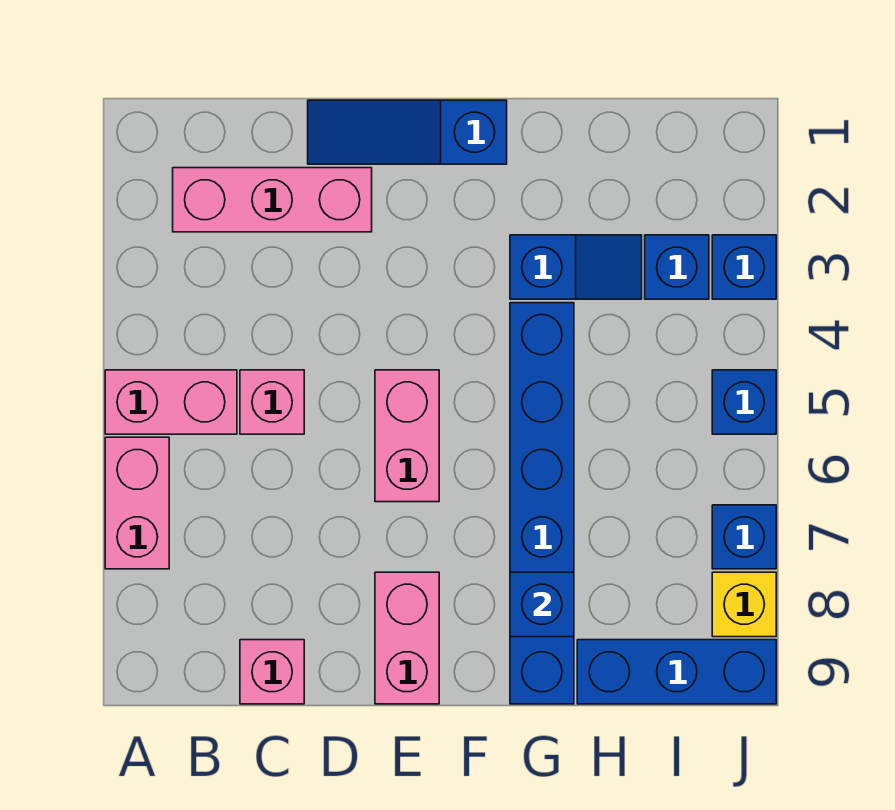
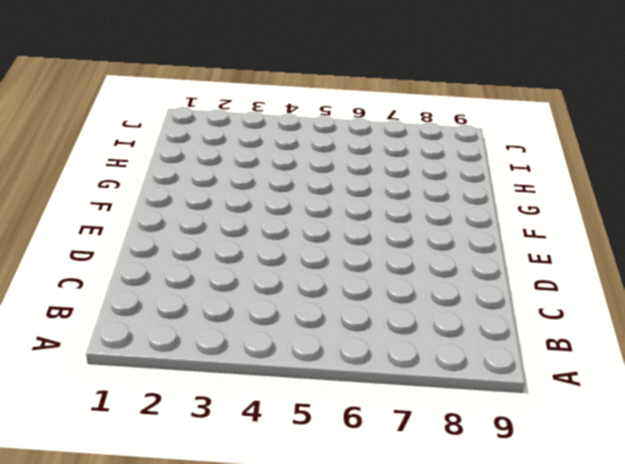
none -> pink 1x2 brick [105,370,237,434]
none -> pink 1x2 brick [105,437,169,569]
none -> pink 1x3 brick [173,168,372,232]

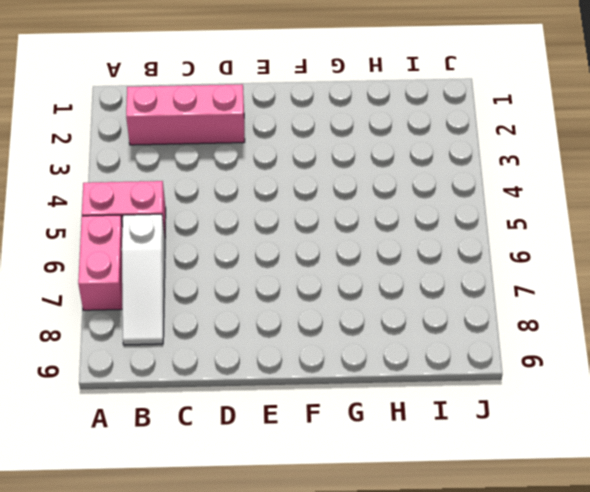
white 1x3 slope [122,214,165,345] -> none
none -> pink 1x1 brick [240,370,304,434]
none -> pink 1x1 brick [240,640,304,704]
none -> blue 1x3 slope [308,100,507,164]

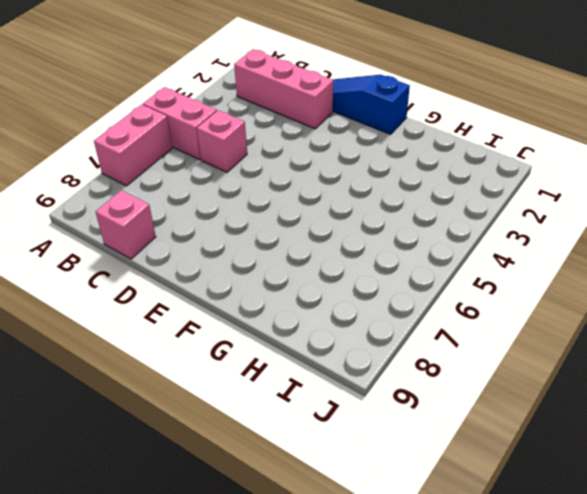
none -> pink 1x2 brick [375,370,439,502]
none -> pink 1x2 brick [375,572,439,704]
none -> blue 1x2 slope [510,235,642,299]

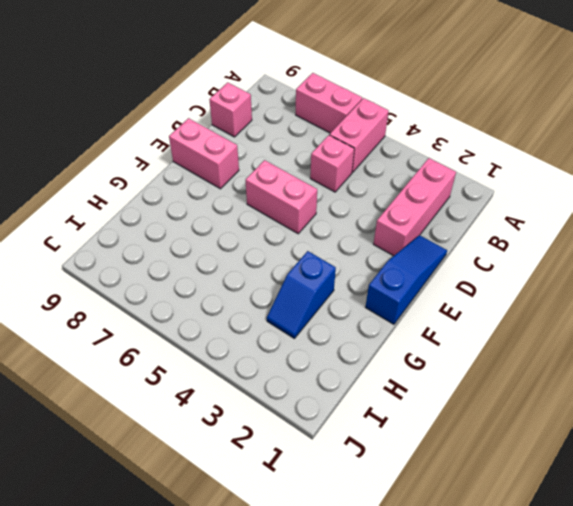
none -> blue 1x6 brick [510,303,574,704]
none -> blue 1x3 brick [577,640,776,704]
none -> blue 1x1 brick [645,235,709,299]

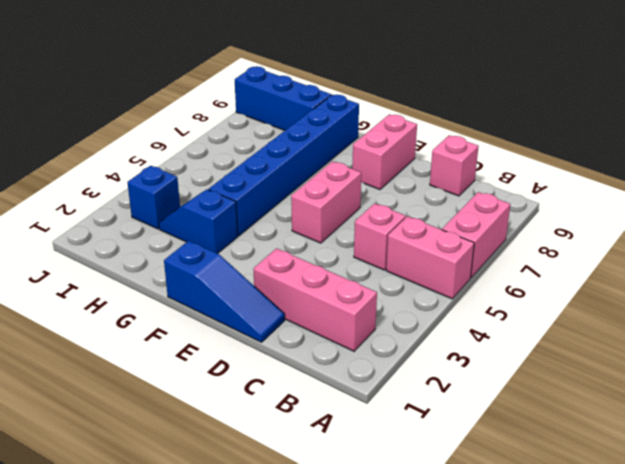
none -> blue 1x1 brick [712,235,776,299]
none -> blue 1x1 brick [712,370,776,434]
none -> blue 1x1 brick [712,505,776,569]

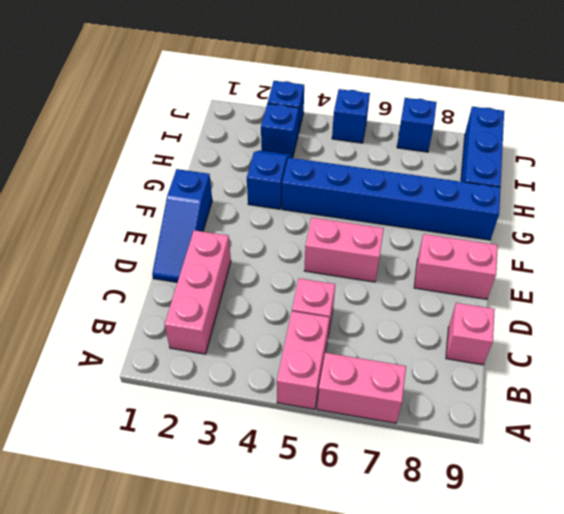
none -> yellow 1x1 brick [712,572,776,637]
none -> blue 1x1 brick [510,572,574,637]

